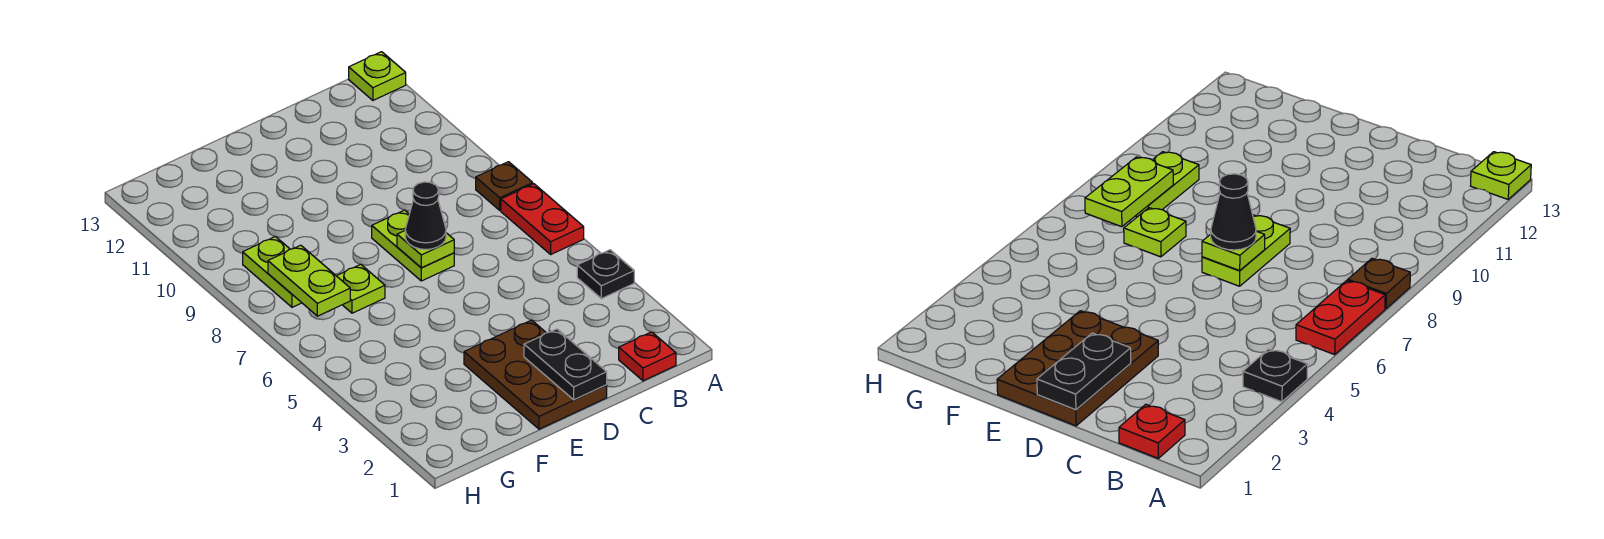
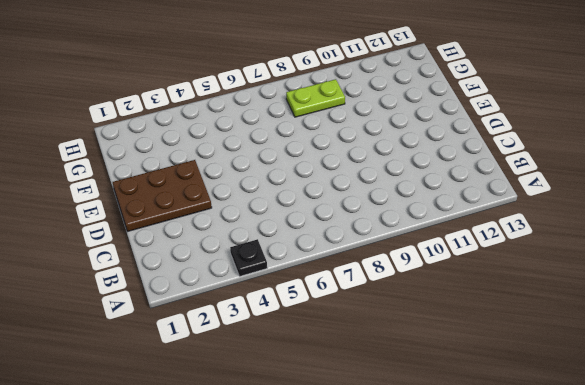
none -> red 1x2 plate [501,184,584,254]
none -> brown 1x1 plate [476,162,533,210]
none -> lime 1x1 plate [349,52,406,100]

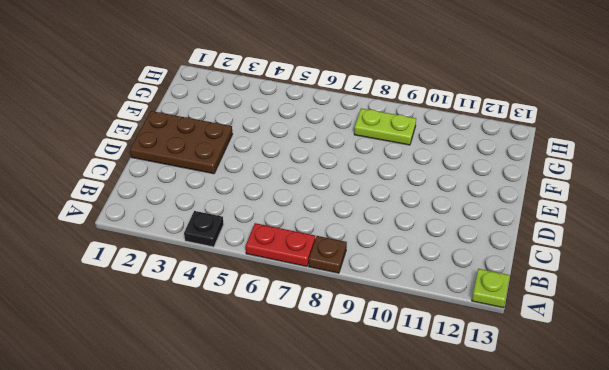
none -> red 1x1 plate [619,332,676,381]
none -> lime 1x2 plate [372,210,454,281]
none -> lime 1x1 plate [337,264,385,313]

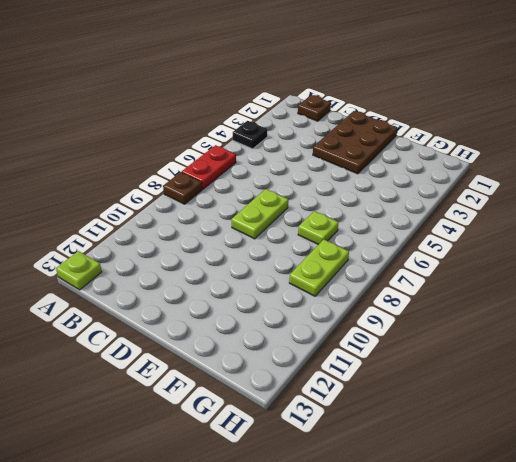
brown 1x1 plate [298,95,331,121] -> red 1x1 plate [619,332,676,381]
none -> black 1x2 plate [524,329,607,400]
none -> lime 1x1 plate [397,231,454,268]
none -> lime 1x2 plate [268,245,350,316]

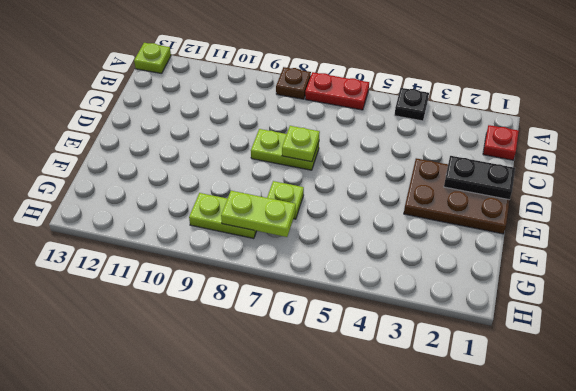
none -> black 1x1 cone [405,182,446,249]

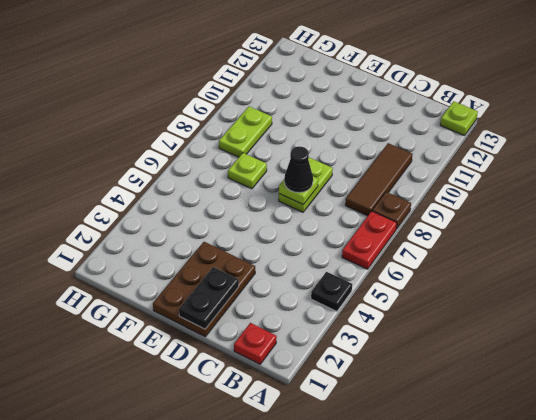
brown 1x3 tile [345,143,413,216] -> none
none -> lime 1x2 plate [268,245,350,316]

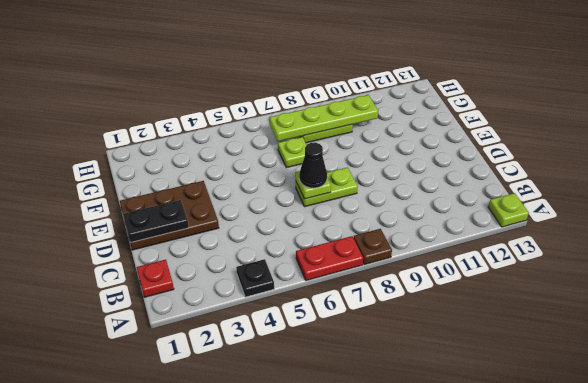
lime 1x4 plate [270,95,378,141] -> lime 1x2 plate [268,245,350,316]

